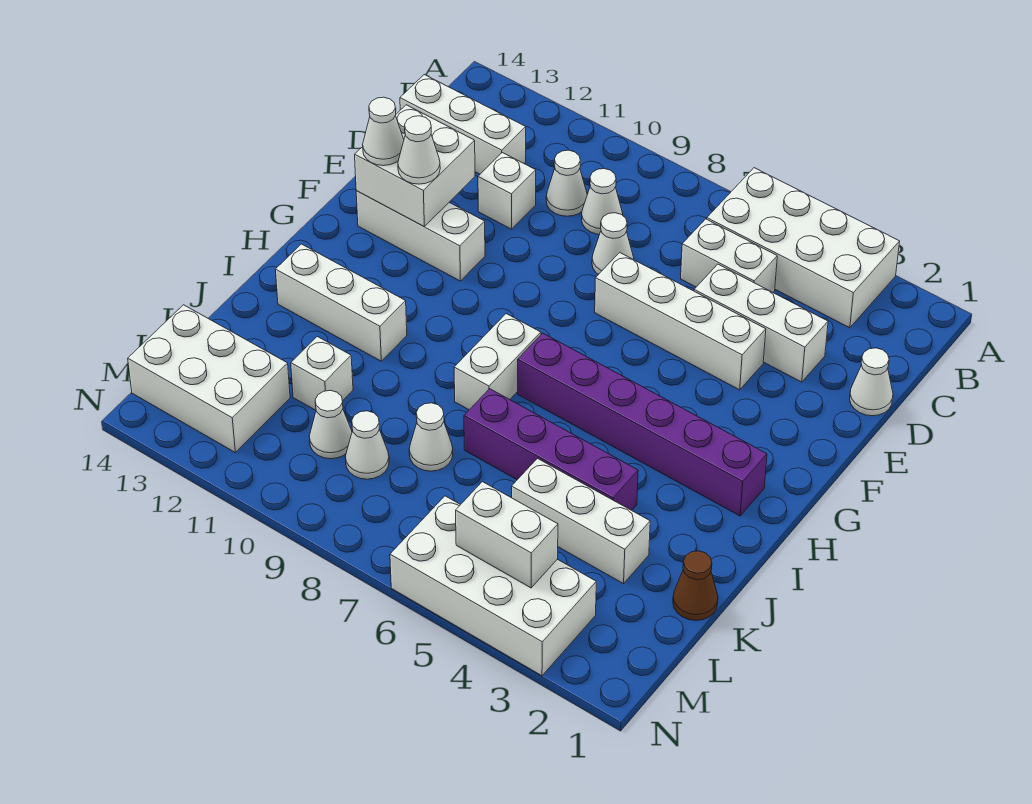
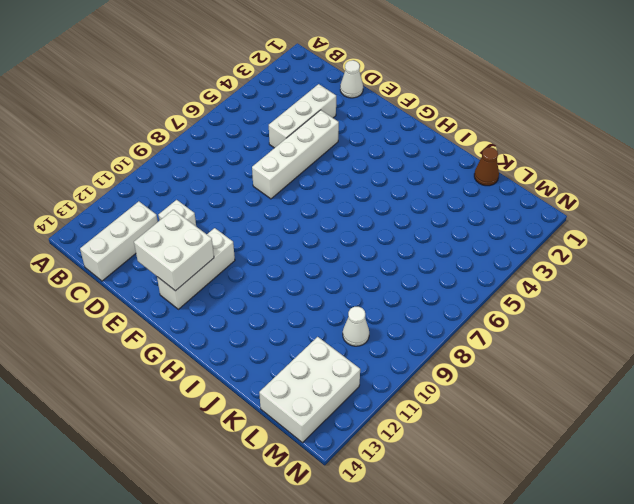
none -> white 2x4 brick [707,168,900,328]
none -> white 1x2 brick [681,219,777,292]
none -> white 1x1 cone [582,169,623,234]

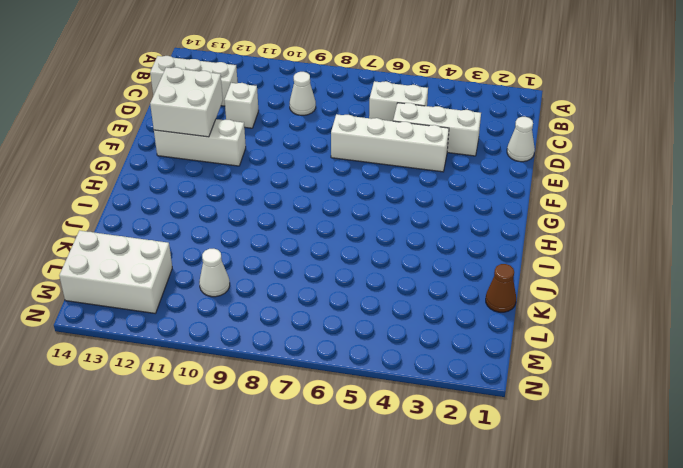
none -> white 2x4 brick [707,168,900,328]
none -> white 1x1 cone [546,150,587,216]
none -> white 1x1 cone [592,213,634,275]

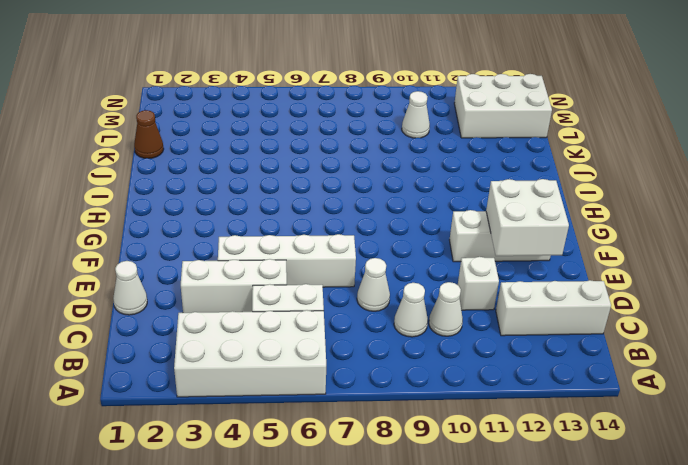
none -> purple 1x6 brick [518,333,767,516]
none -> white 1x2 brick [454,314,541,410]
none -> white 1x3 brick [275,244,407,361]

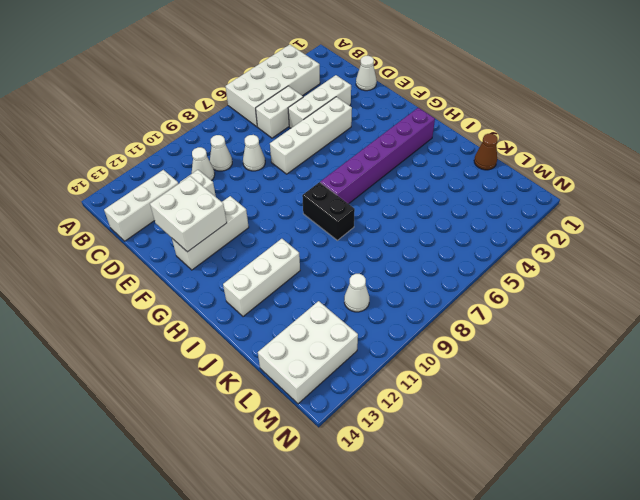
black 1x2 brick [302,182,355,240] -> white 1x2 brick [454,314,541,410]
none -> purple 1x4 brick [464,389,638,510]
none -> white 1x3 brick [512,459,650,584]
none -> white 1x1 cone [409,403,453,471]

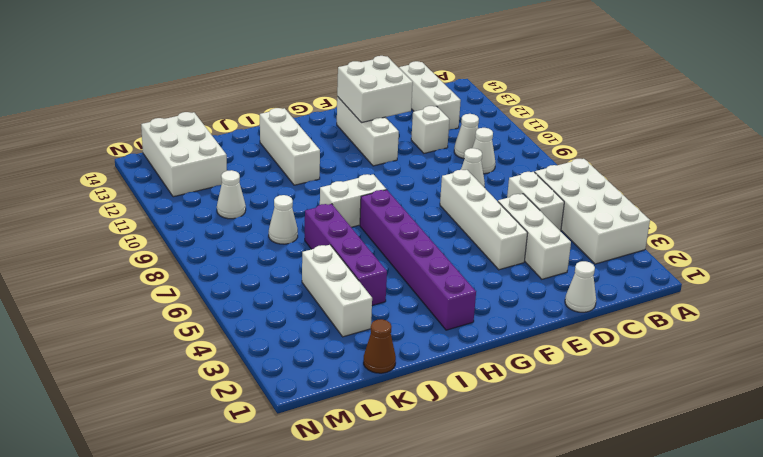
none -> white 1x1 brick [291,337,353,410]
none -> white 1x1 cone [346,411,389,479]
none -> white 2x4 brick [390,496,596,676]

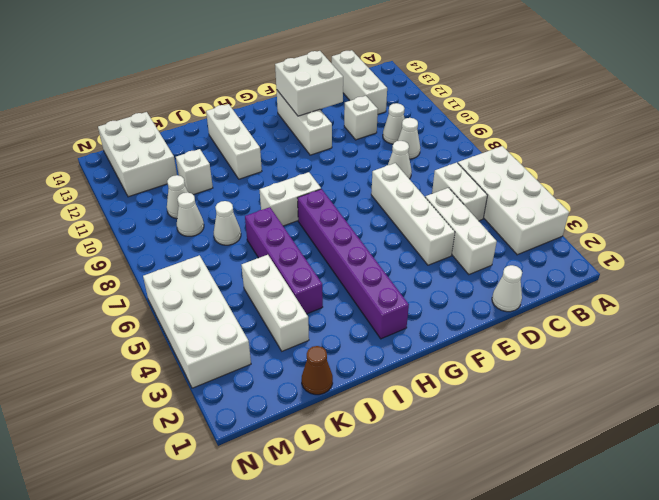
none -> white 1x2 brick [456,482,558,588]
none -> white 1x1 cone [398,116,440,184]
none -> white 1x1 cone [363,97,404,166]

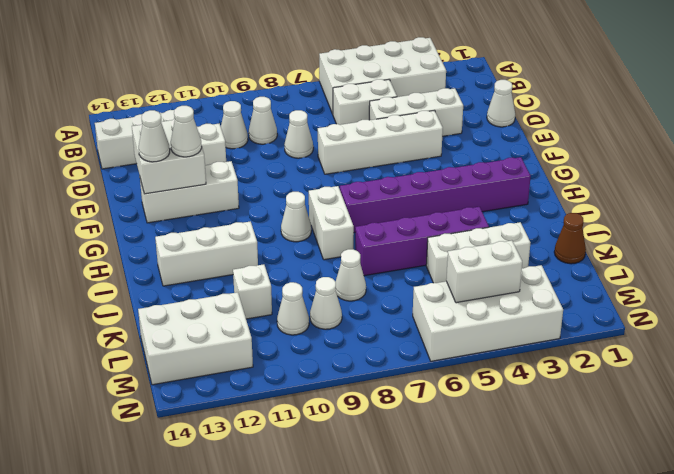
white 1x1 cone [281,192,311,242] -> none

